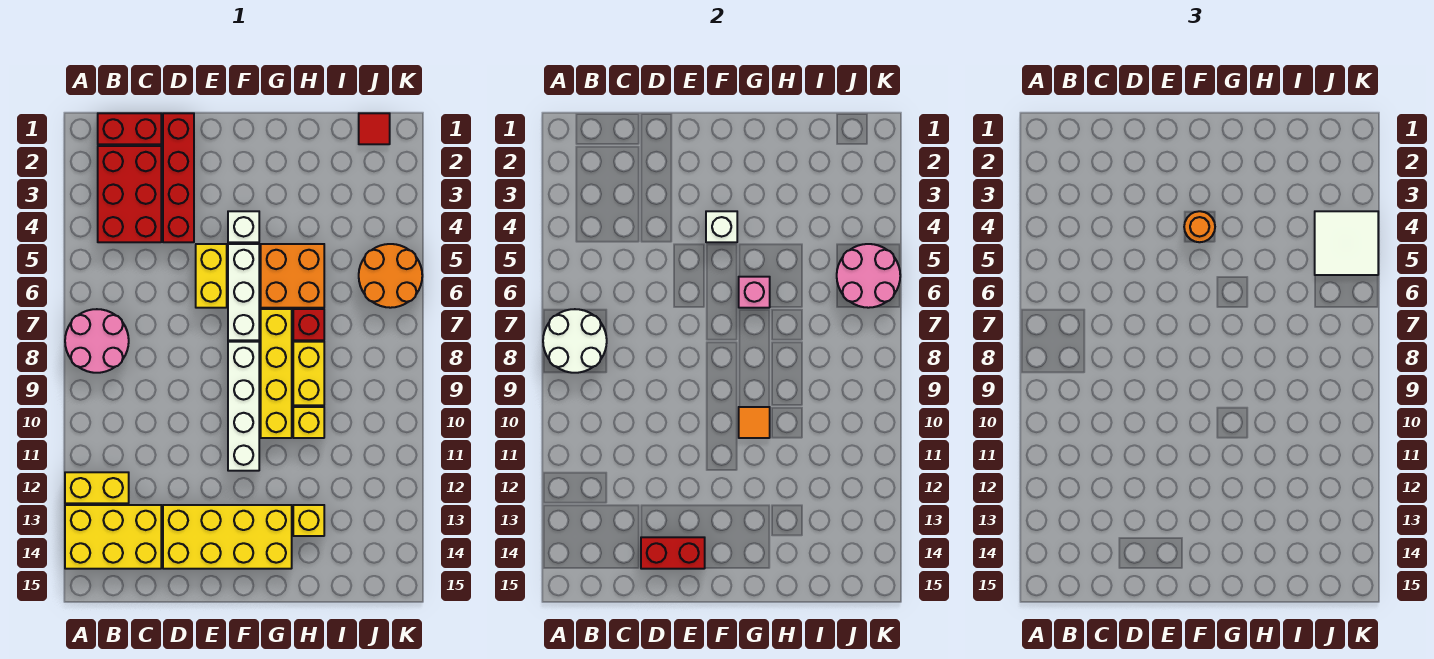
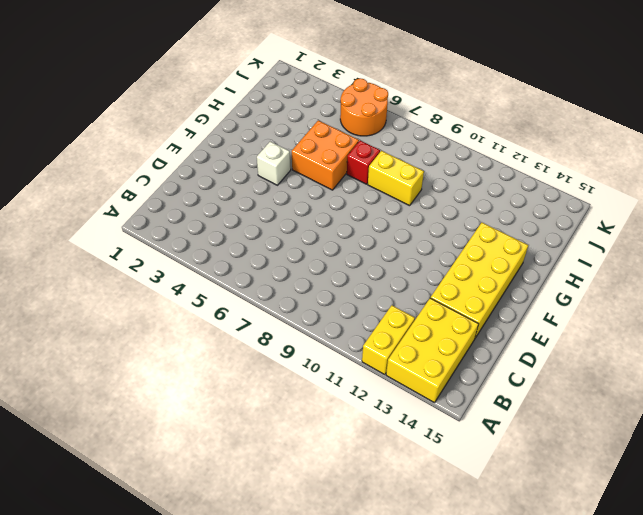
none -> pink 2x2 round brick [65,309,129,373]
none -> red 1x2 brick [98,113,161,144]
none -> red 2x3 brick [98,146,161,242]

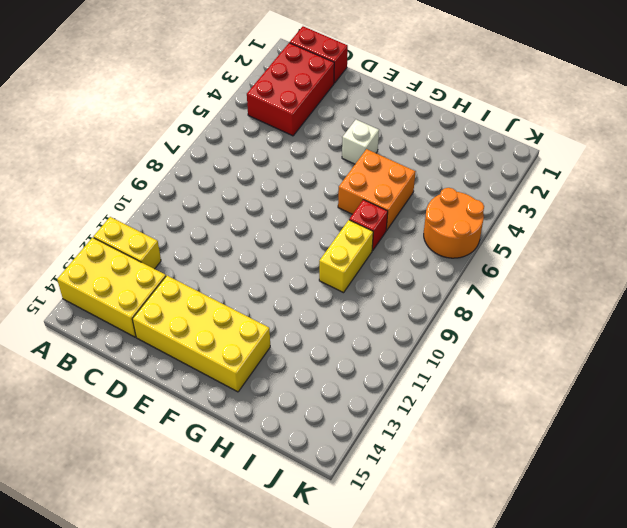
none -> pink 2x2 round brick [65,309,129,373]
none -> red 1x4 brick [163,113,194,242]
none -> yellow 1x2 brick [196,244,227,308]

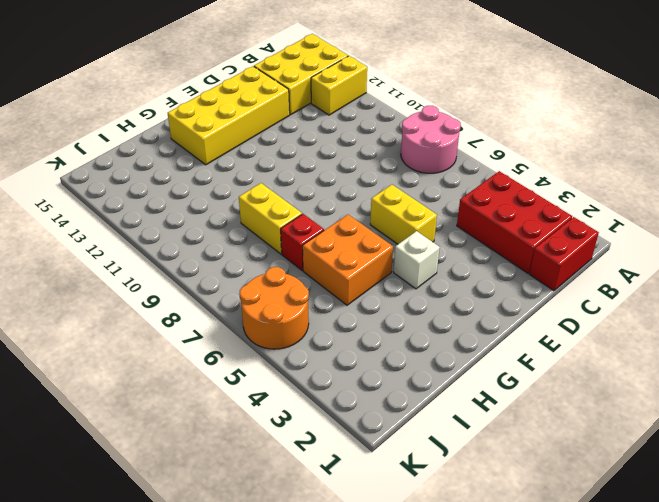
none -> red 1x4 brick [163,113,194,242]
none -> white 1x3 brick [228,244,259,340]
none -> white 1x4 brick [228,342,259,471]

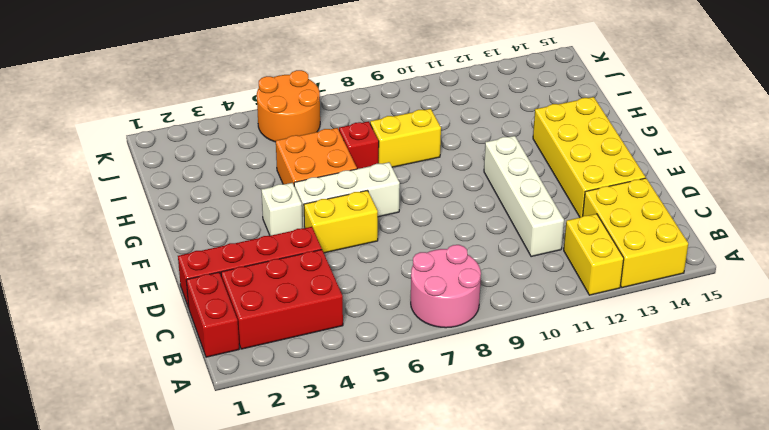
white 1x4 brick [484,136,564,257] -> white 1x4 brick turned to [228,342,259,471]
none -> yellow 1x4 brick [261,309,292,438]
none -> yellow 1x1 brick [293,407,324,438]
none -> yellow 1x1 brick [293,505,324,536]

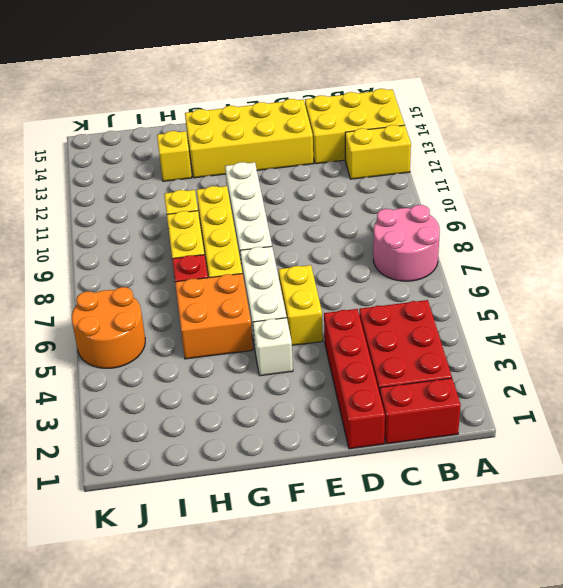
none -> red 1x1 tile [359,113,390,144]
none -> white 2x2 round brick [543,309,607,373]
none -> red 1x2 brick [641,537,705,569]

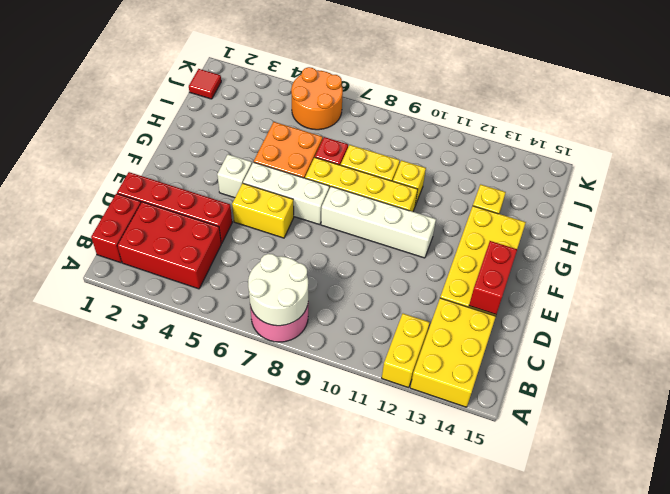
none -> white 1x1 brick [706,211,737,242]
none -> pink 1x1 brick [739,277,770,308]
none -> orange 1x1 tile [739,407,770,438]

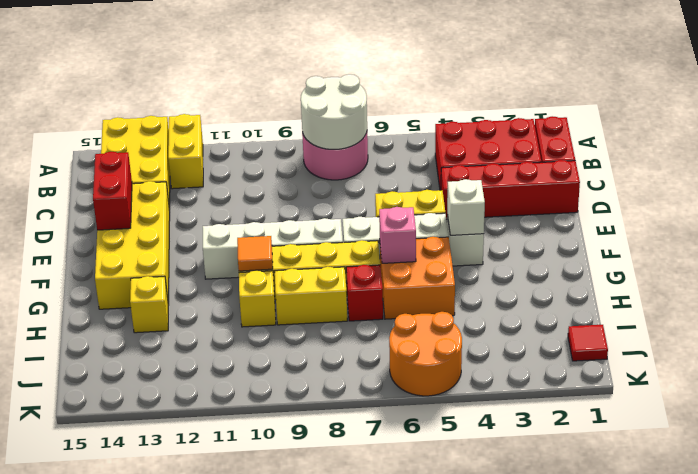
none -> pink 2x2 round brick [837,244,900,308]
none -> orange 1x1 round brick [1184,211,1215,242]
none -> white 2x2 tile [1315,211,1378,275]

